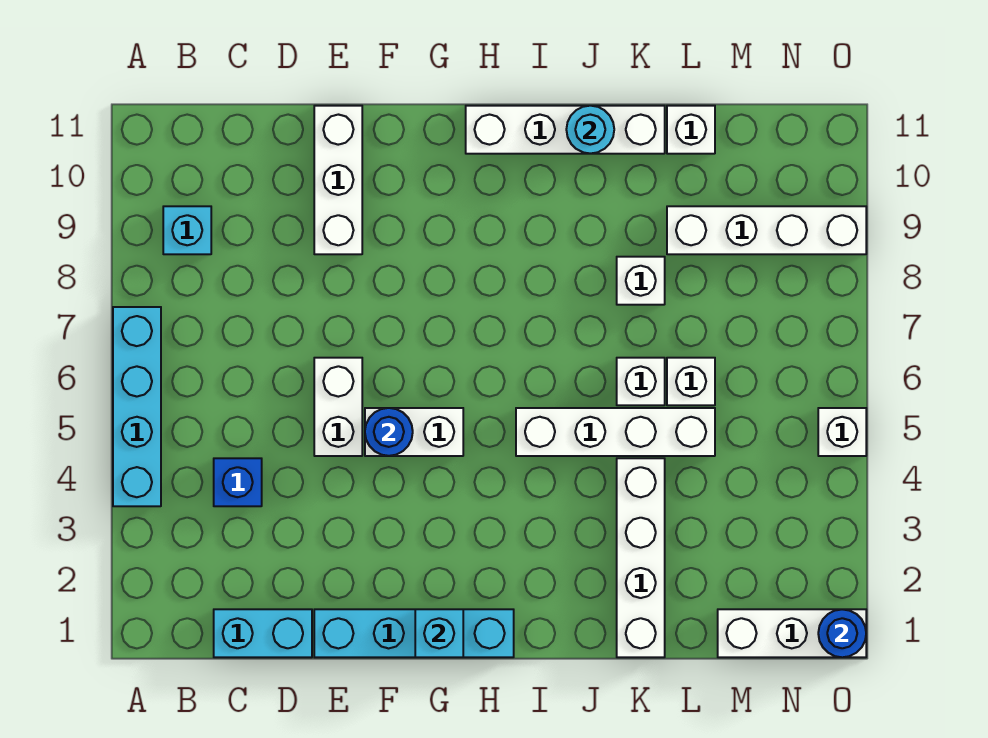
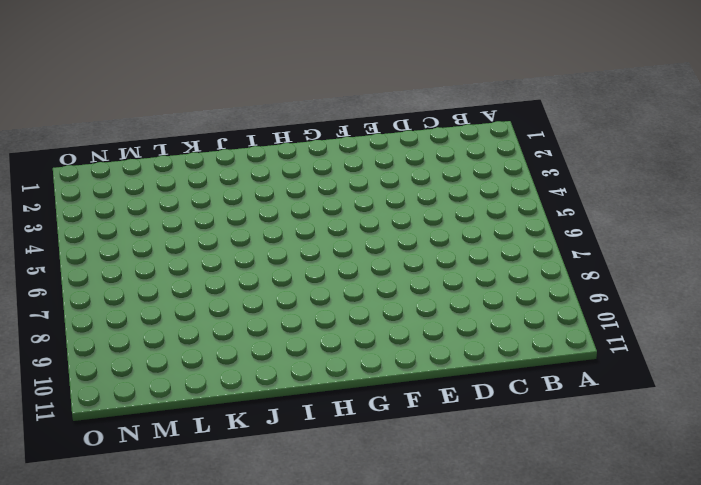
none -> cyan 1x4 brick [113,307,161,506]
none -> cyan 1x1 brick [163,206,211,254]
none -> cyan 1x2 brick [214,609,312,657]

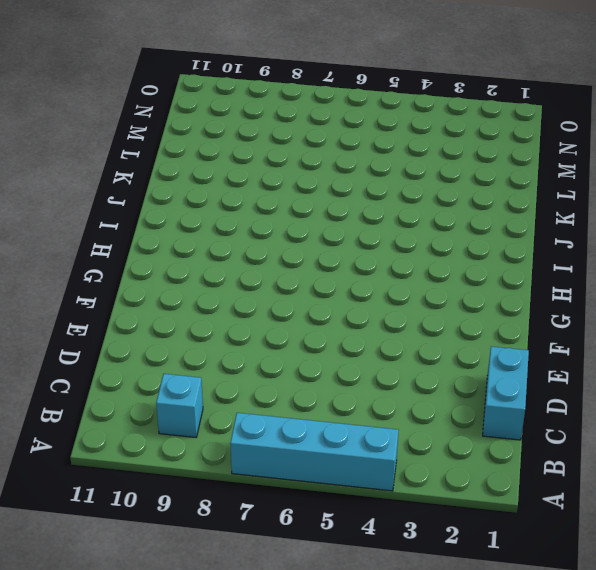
none -> blue 1x1 brick [214,458,262,506]
none -> cyan 1x4 brick [314,609,514,657]
none -> white 1x2 brick [314,358,362,456]

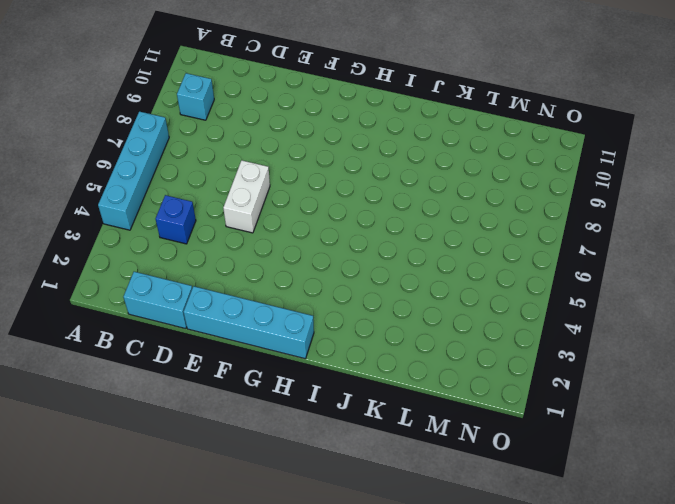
none -> white 1x3 brick [314,106,362,254]
none -> white 1x2 brick [365,408,463,456]
none -> white 1x4 brick [466,106,665,154]

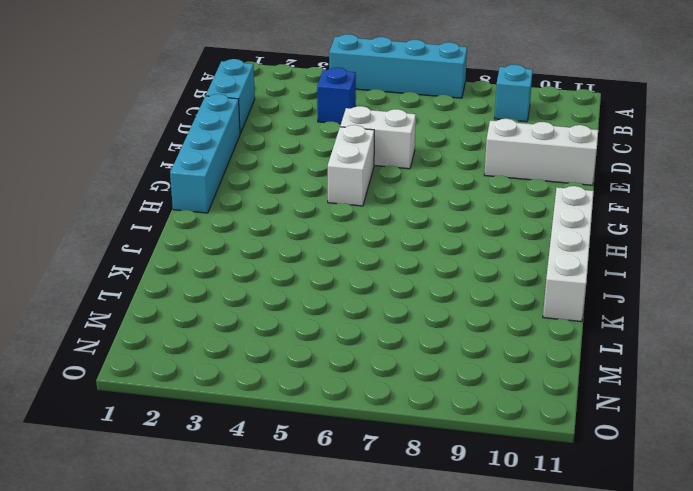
none -> white 1x4 brick [516,408,715,456]
none -> white 1x4 brick [617,458,665,657]
none -> white 1x1 brick [617,358,665,405]

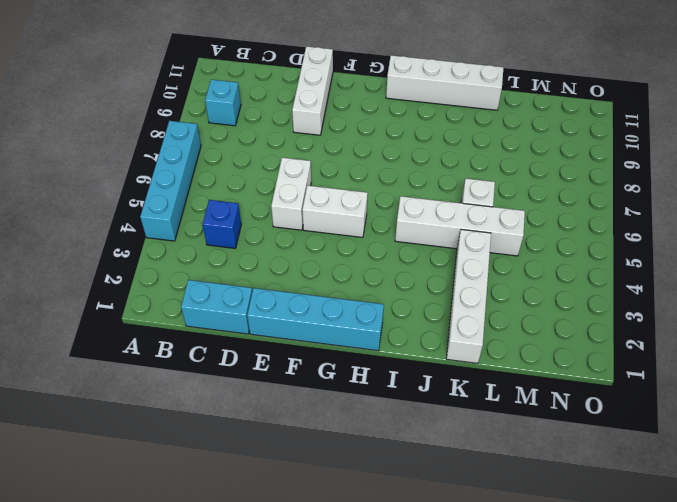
none -> white 1x1 brick [617,257,665,305]
none -> white 1x1 brick [667,358,715,405]
none -> white 1x4 brick [667,206,866,254]

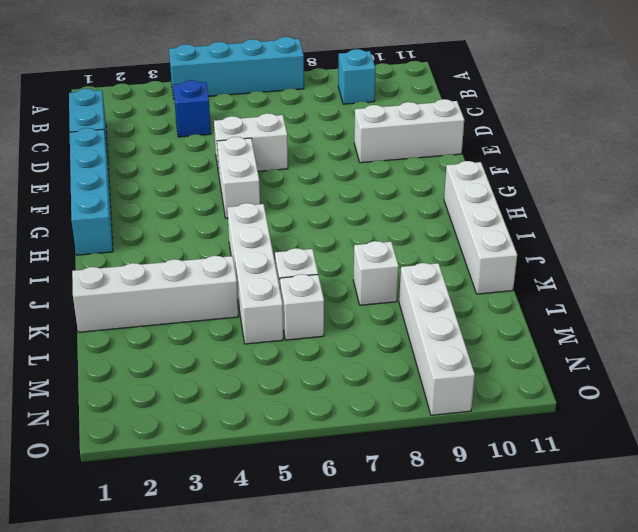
none -> white 1x1 brick [667,106,715,154]
none -> white 1x3 brick [718,609,866,657]
none -> white 1x1 brick [818,408,866,456]

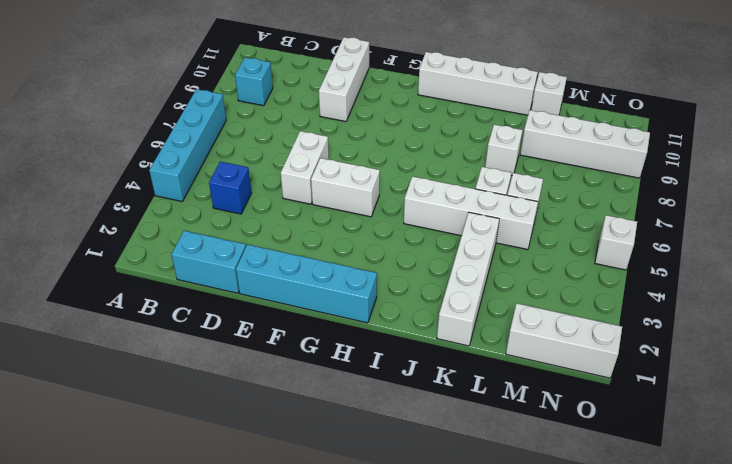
none -> blue 1x1 round brick [365,408,413,456]
none -> cyan 1x1 brick [415,609,463,657]
none -> cyan 1x1 round brick [566,106,614,154]

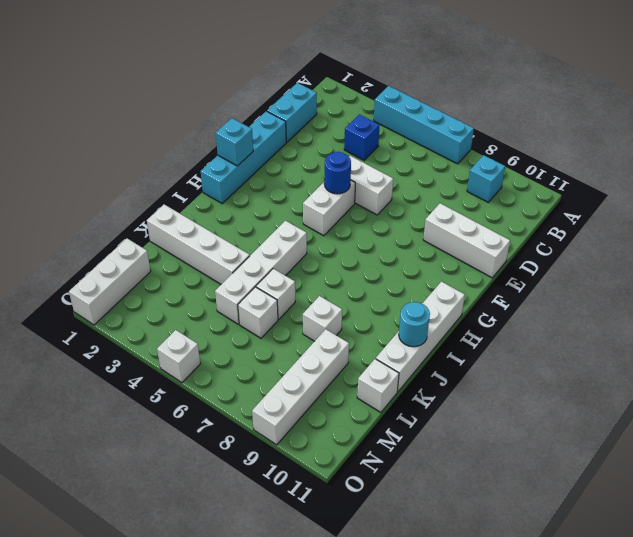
none -> blue 1x1 round brick [818,609,866,657]

